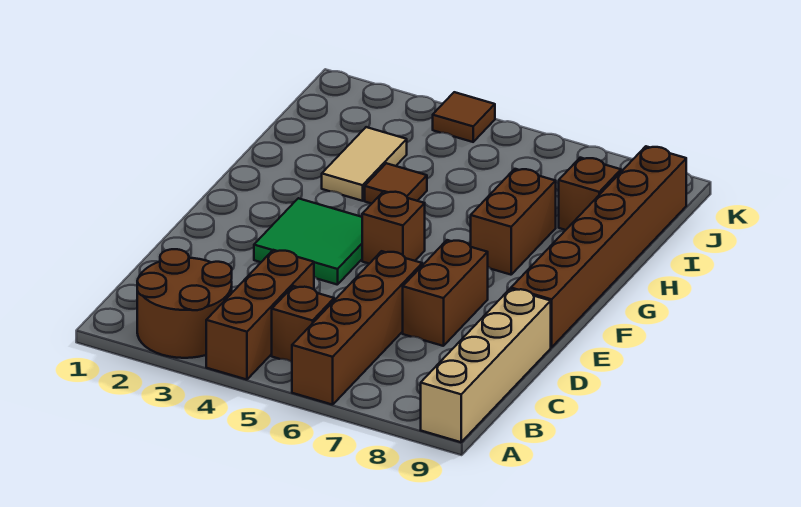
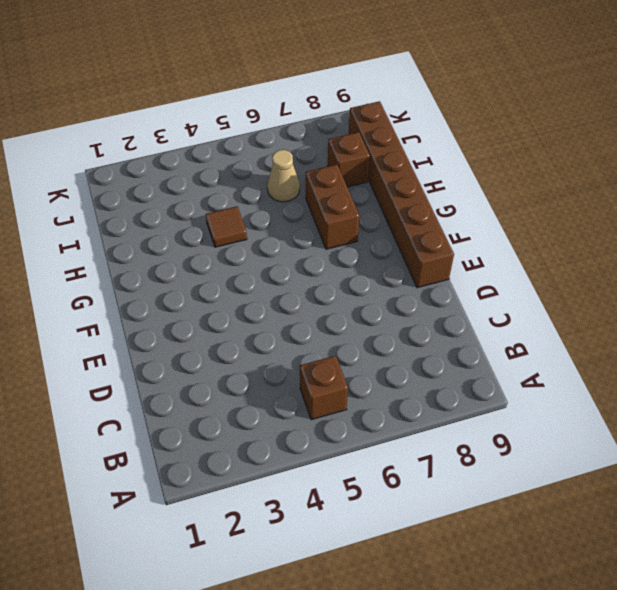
tan 1x1 cone [267,150,300,202] -> none
none -> brown 2x2 round brick [137,249,232,358]
none -> brown 1x3 brick [206,250,314,380]
none -> brown 1x4 brick [292,251,422,405]

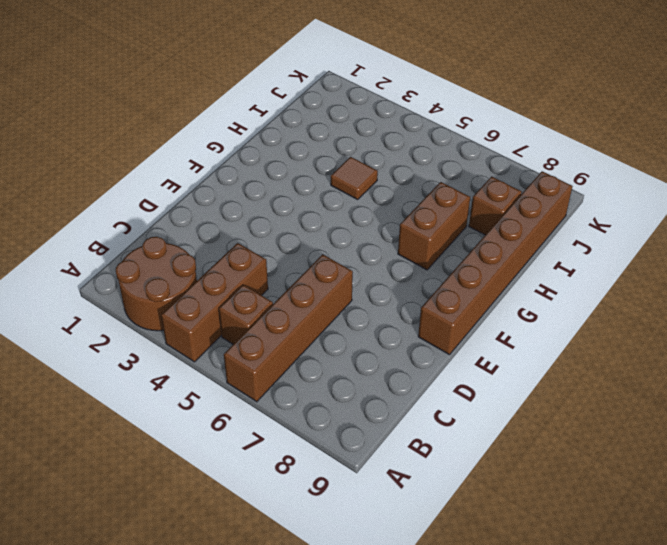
none -> tan 1x4 brick [421,289,551,442]
none -> brown 1x2 brick [403,240,488,346]
none -> green 2x2 tile [254,198,362,285]

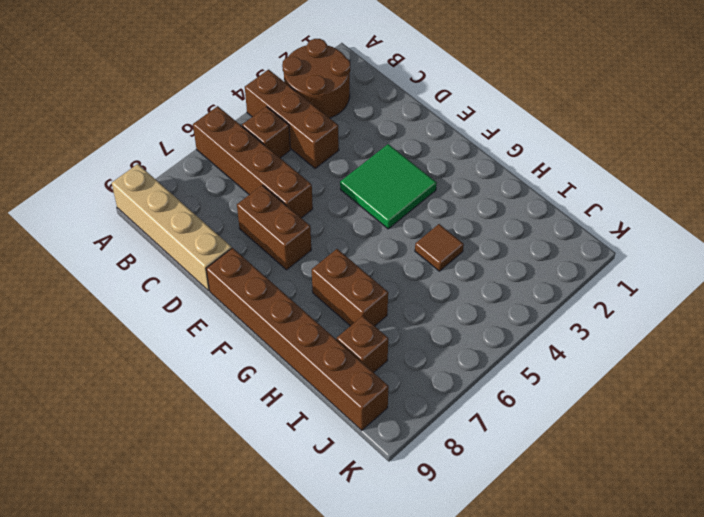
none -> brown 1x1 brick [362,191,425,264]
none -> tan 1x2 tile [322,127,407,201]
none -> brown 1x1 tile [433,92,495,142]

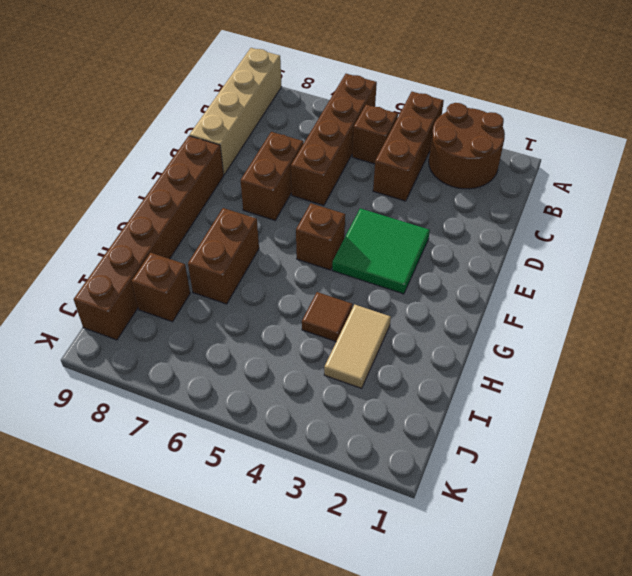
none -> brown 1x1 tile [433,92,495,142]

